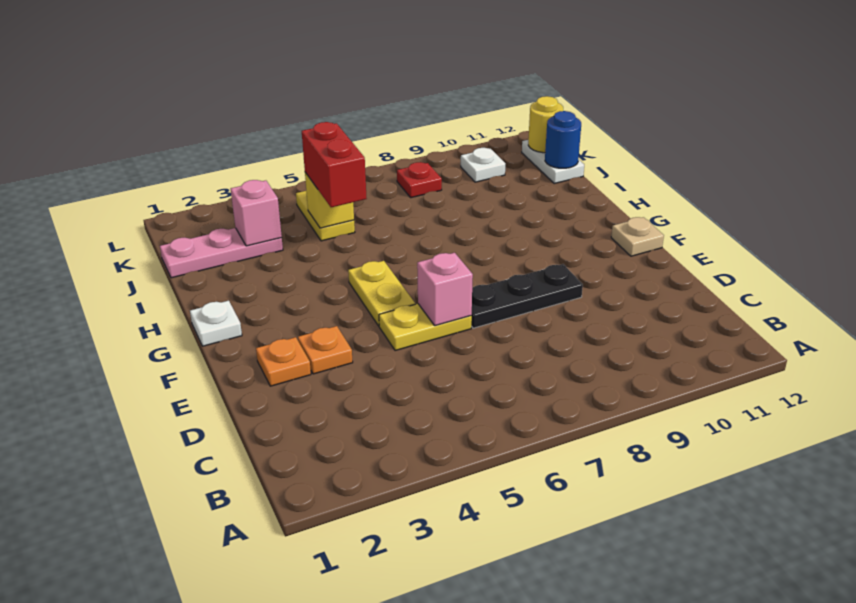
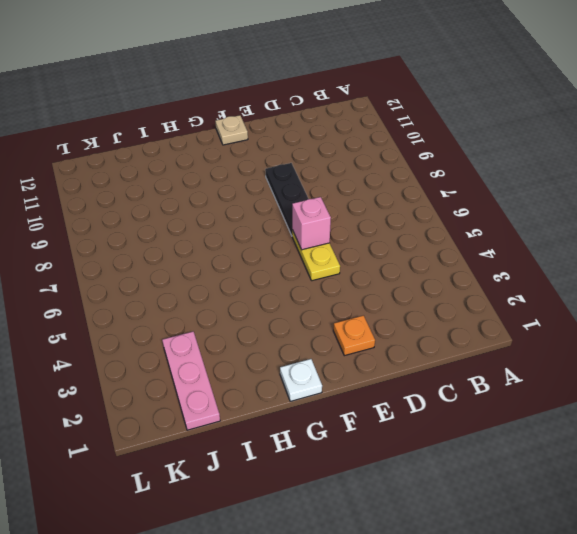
none -> orange 1x1 plate [298,326,353,374]
none -> yellow 1x2 plate [348,261,415,326]
none -> yellow 1x2 plate [296,191,355,241]

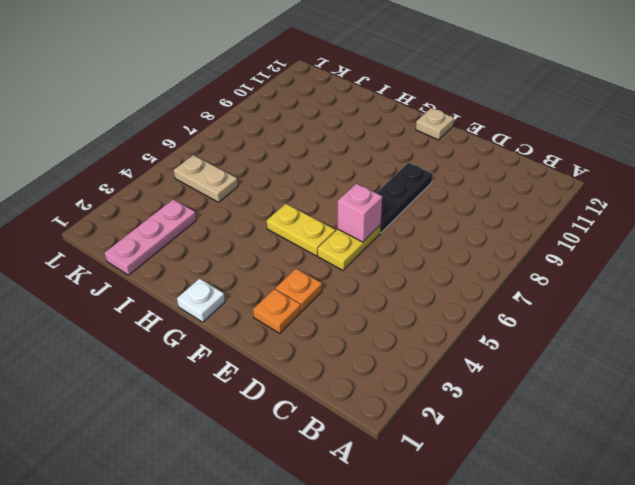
tan 1x2 plate [174,155,238,202] -> yellow 1x2 plate [296,191,355,241]
none -> white 1x2 plate [522,140,584,183]
none -> red 1x1 plate [397,162,442,198]
none -> white 1x1 plate [461,148,505,182]

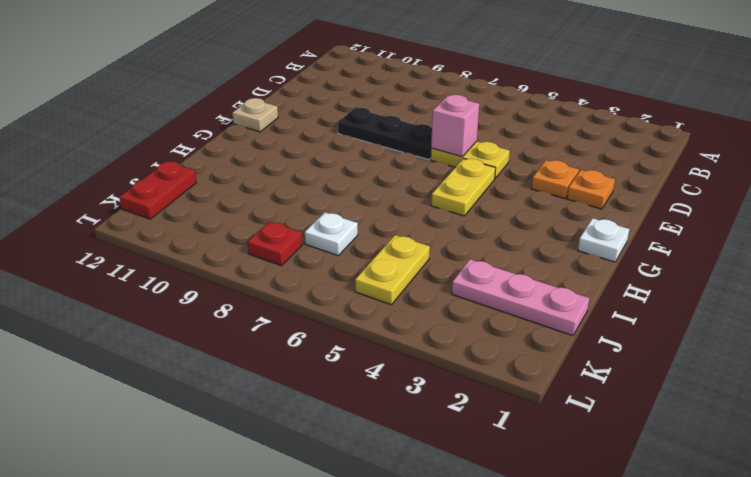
white 1x1 plate [305,212,358,255] -> white 1x1 plate moved to [461,148,505,182]
red 1x2 plate [119,161,197,219] -> white 1x2 plate [522,140,584,183]
none -> pink 1x1 brick [231,180,282,246]
none -> yellow 1x1 brick [305,172,354,228]
none -> blue 1x1 round brick [545,111,581,168]

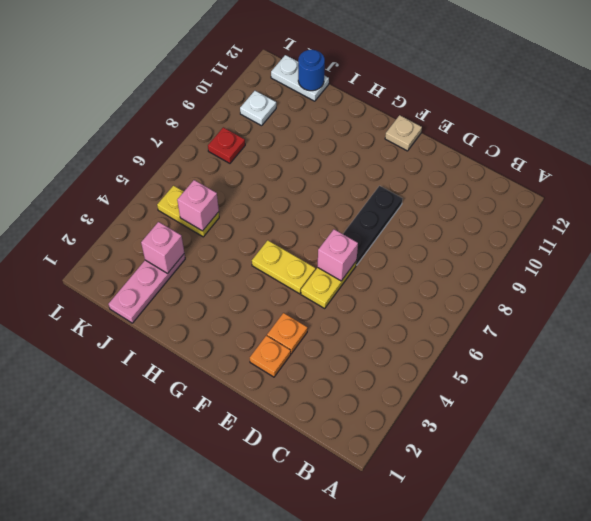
pink 1x1 brick [177,180,219,231] -> yellow 1x1 brick [305,172,354,228]
none -> white 1x1 plate [190,301,242,346]
none -> yellow 1x1 round brick [528,96,563,153]
none -> red 1x2 brick [302,122,367,207]

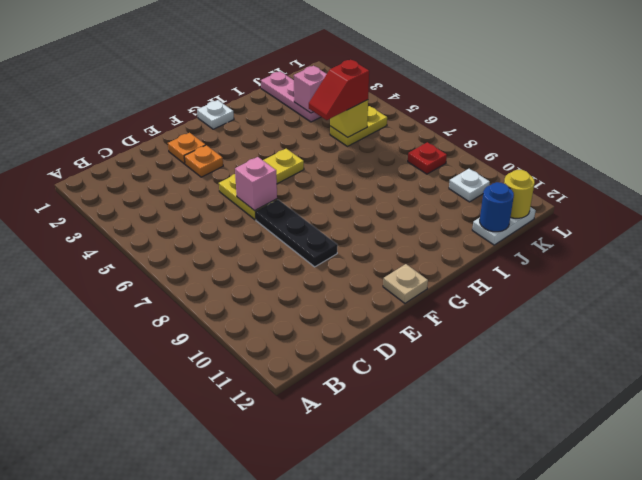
red 1x2 slope [309,60,369,120] -> red 1x2 brick [302,122,367,207]

